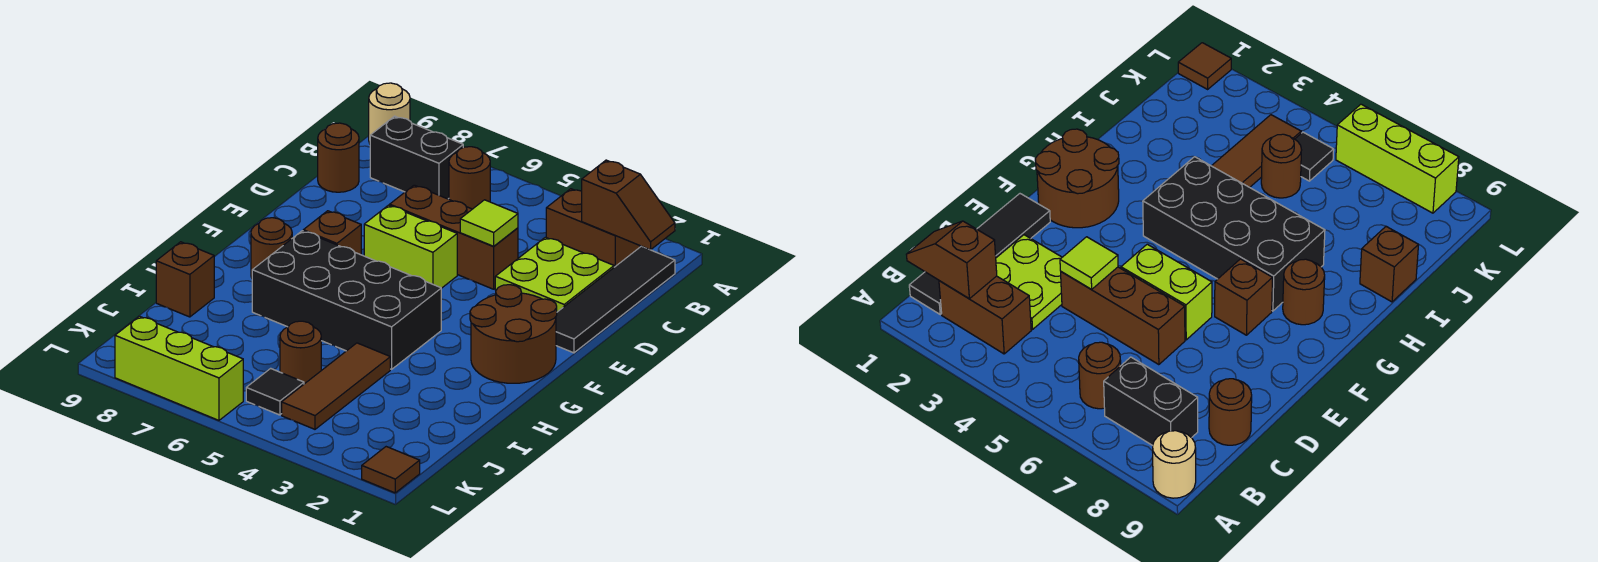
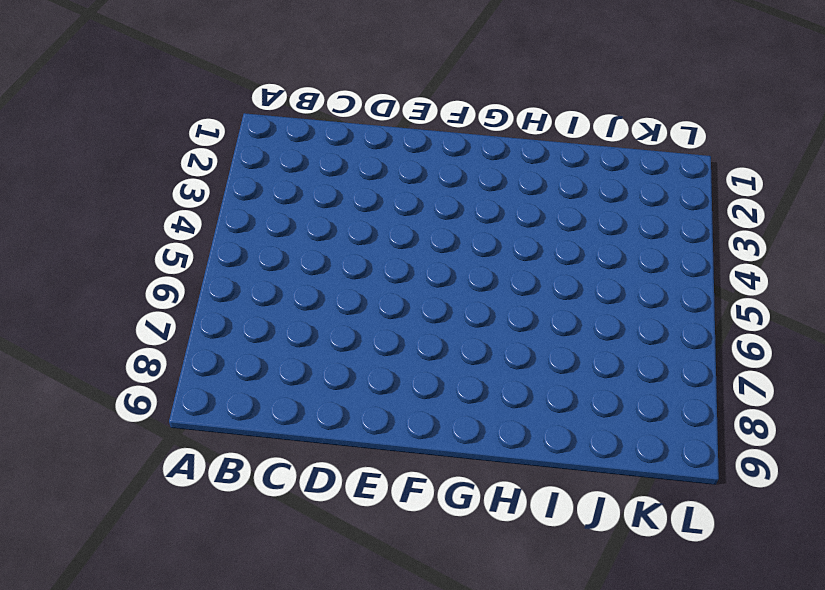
none -> tan 1x1 round brick [369,83,410,143]
none -> black 1x4 tile [556,246,675,353]
none -> brown 1x2 brick [546,189,640,267]

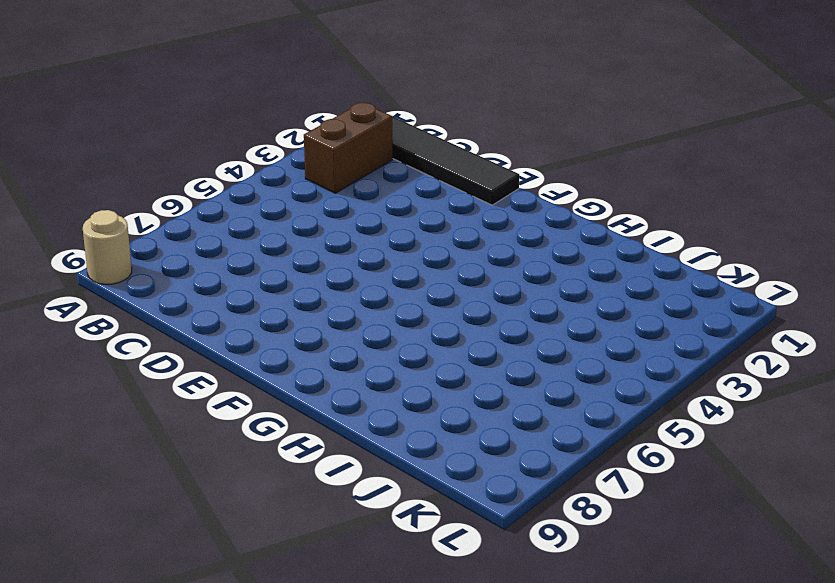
none -> brown 1x1 round brick [449,147,490,209]
none -> black 1x2 brick [370,116,463,199]
none -> lime 2x2 plate [495,237,614,312]

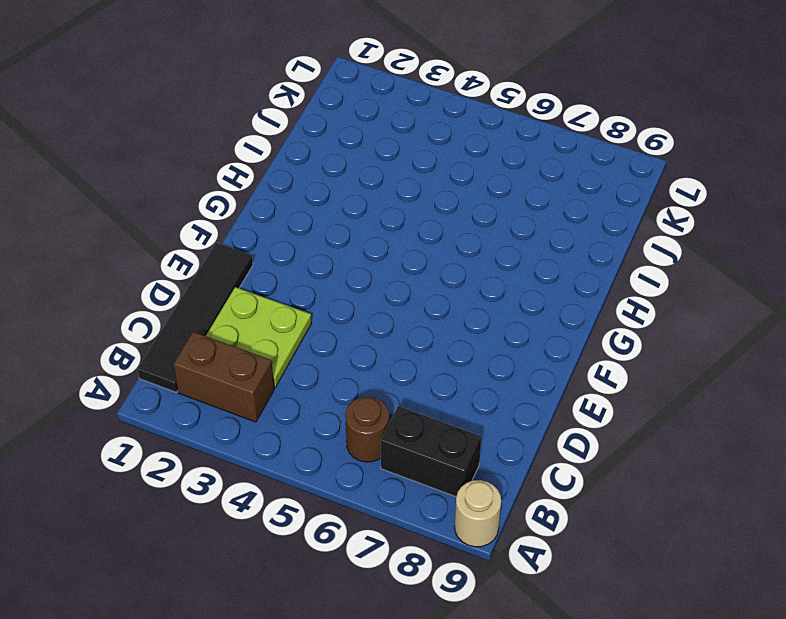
none -> brown 1x1 round brick [318,123,359,192]
none -> brown 1x3 brick [390,185,518,289]
none -> lime 1x2 brick [364,205,457,288]

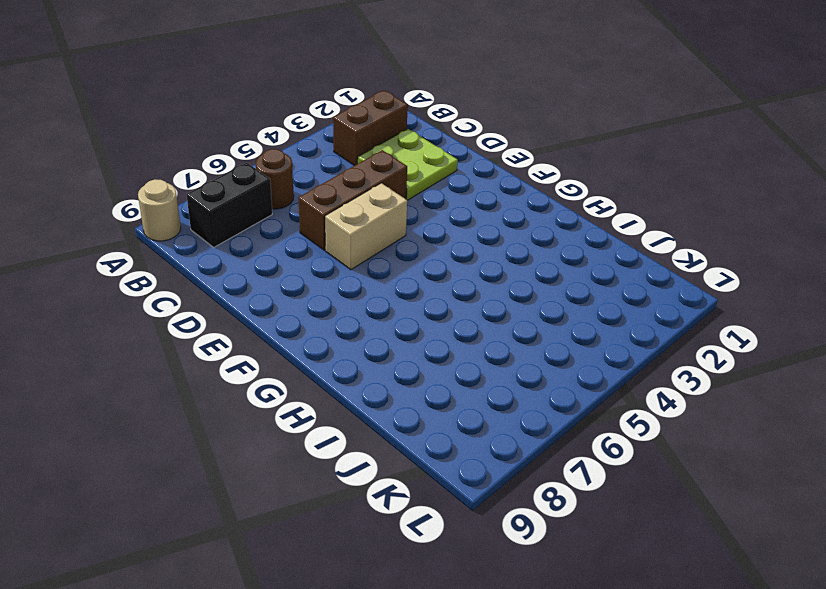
tan 1x2 brick [325,183,407,270] -> lime 1x2 brick [364,205,457,288]
none -> black 1x4 tile [556,246,675,353]
none -> brown 1x1 round brick [318,123,359,192]
none -> brown 2x2 round brick [470,285,557,383]

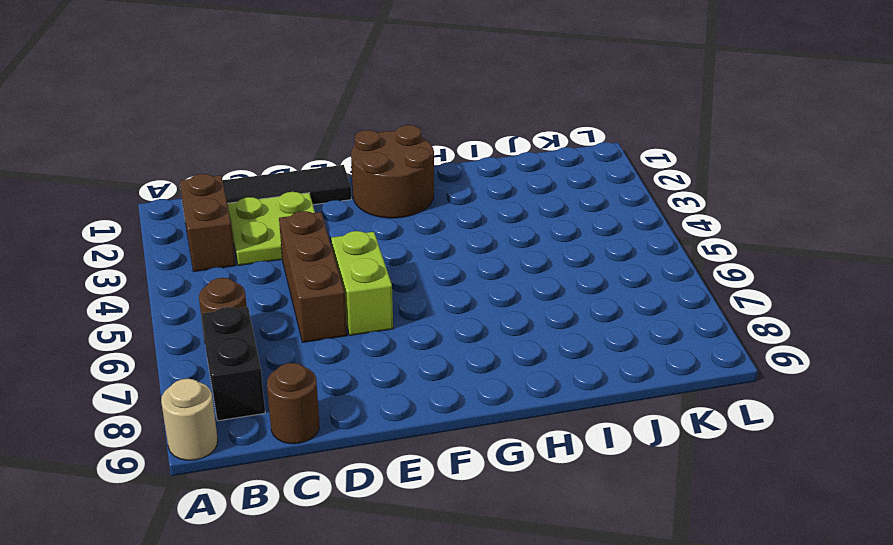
none -> brown 1x1 brick [303,211,361,255]
none -> black 2x4 brick [252,231,441,369]
none -> brown 1x1 round brick [251,218,292,278]

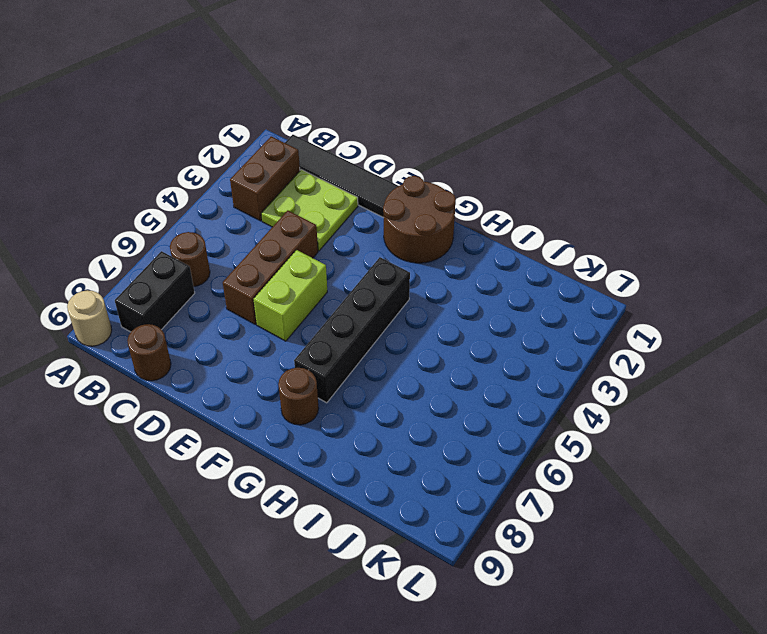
black 1x4 brick [294,257,410,403] -> black 2x4 brick [252,231,441,369]
none -> brown 1x1 brick [303,211,361,255]
none -> brown 1x3 tile [282,343,390,429]
none -> brown 1x1 brick [156,242,214,317]

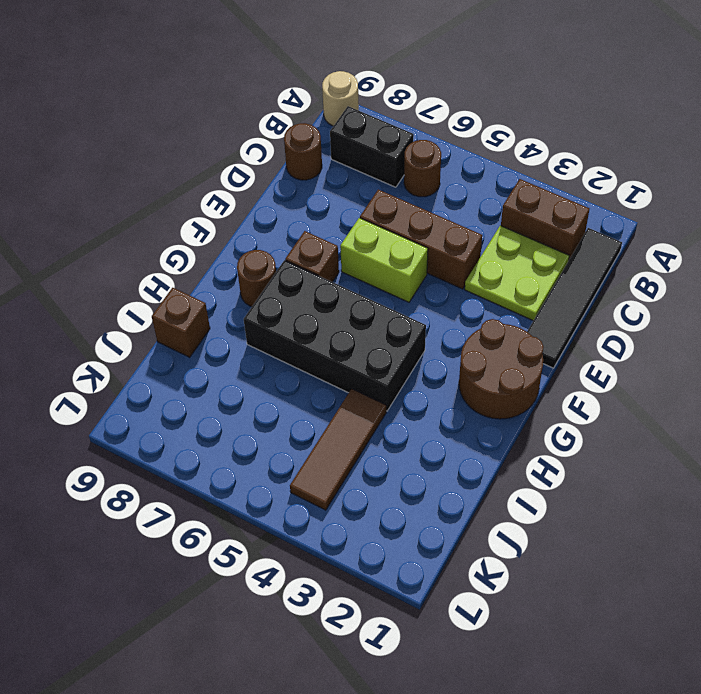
none -> brown 1x1 round brick [280,321,321,384]
none -> black 1x1 tile [246,368,304,415]
none -> brown 1x1 tile [362,447,420,493]

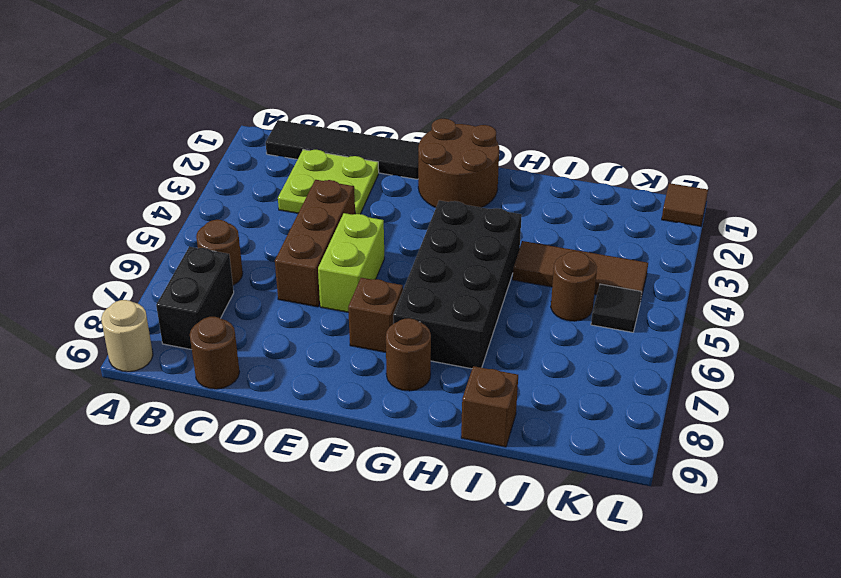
none -> brown 1x2 brick [546,189,640,267]
none -> lime 1x3 brick [115,316,243,420]
none -> brown 1x2 slope [582,160,675,250]

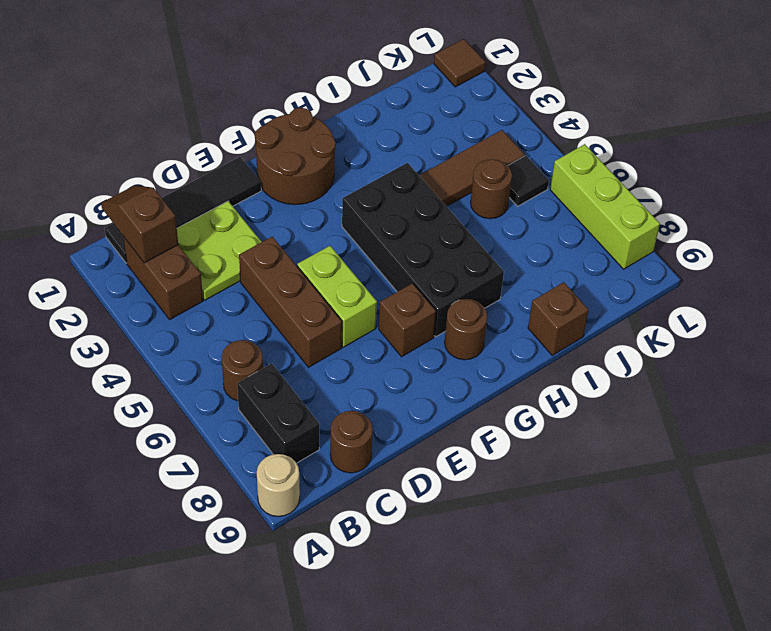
none -> lime 1x1 tile [460,200,518,246]

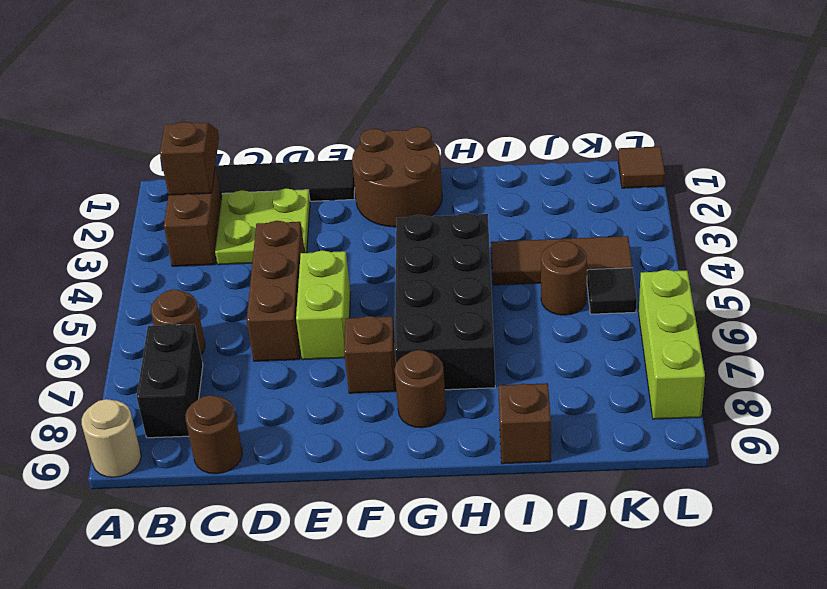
none -> lime 1x1 tile [460,200,518,246]

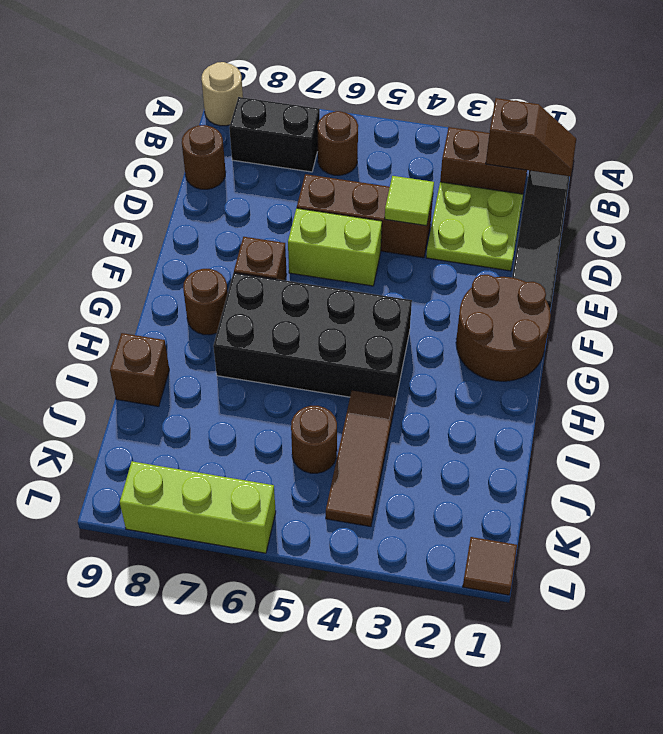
none -> black 1x1 tile [246,368,304,415]

